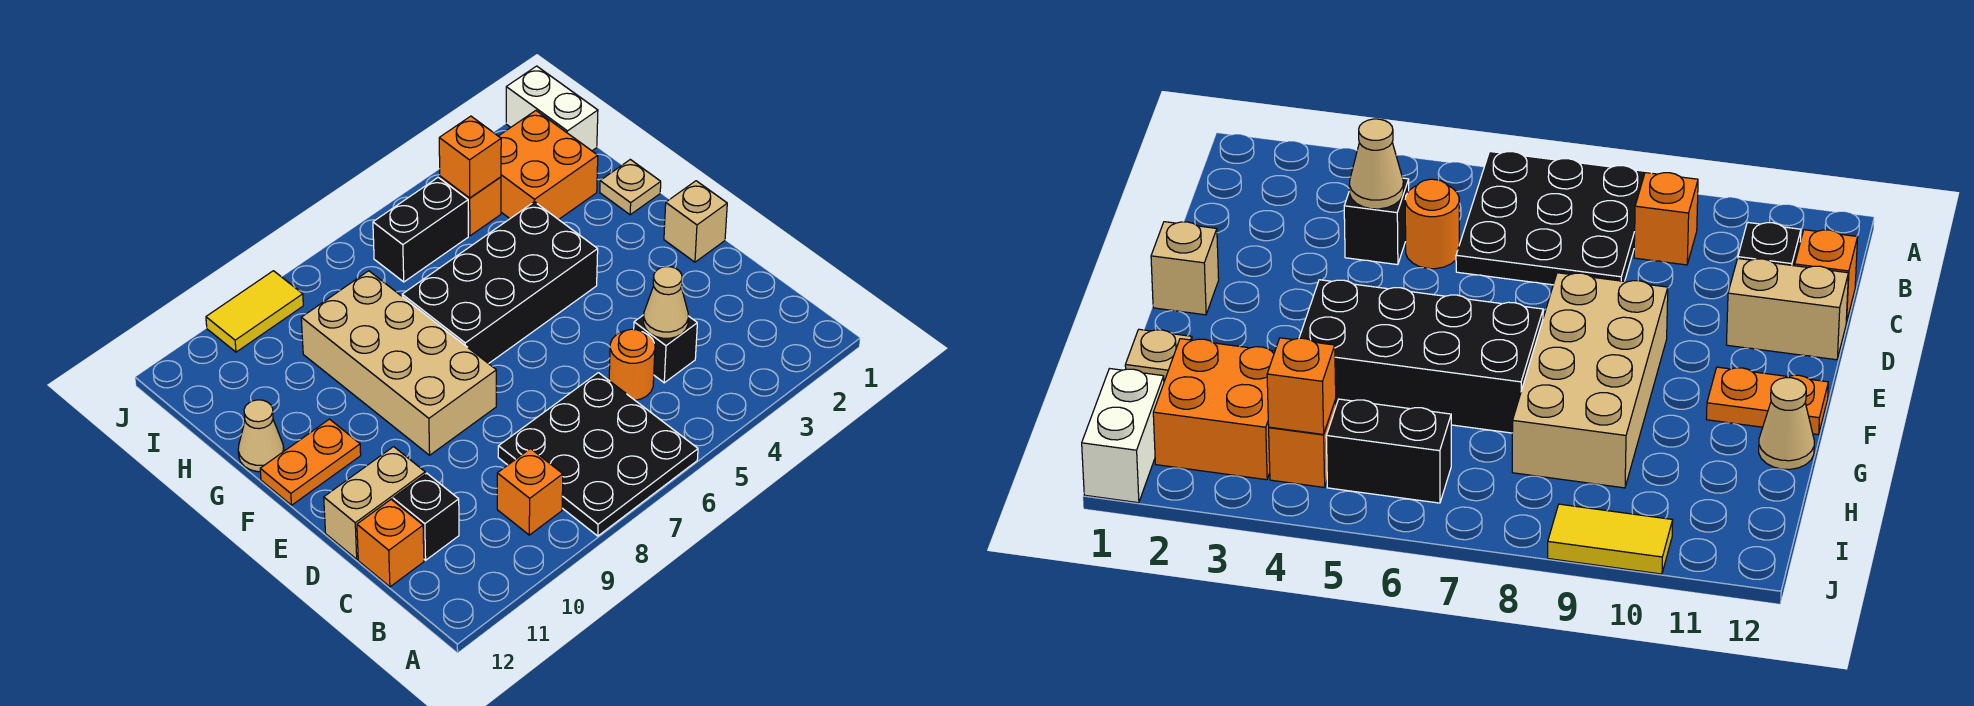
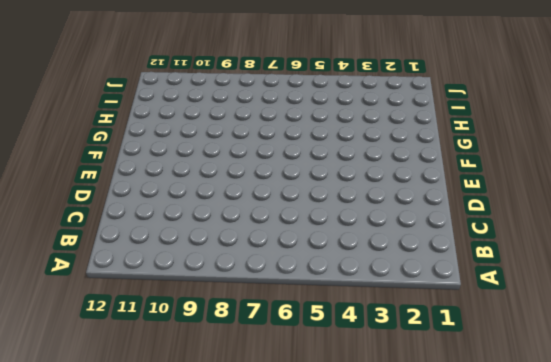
none -> black 3x3 plate [498,373,698,536]
none -> orange 1x1 brick [497,449,563,535]
none -> black 1x1 brick [634,315,697,383]

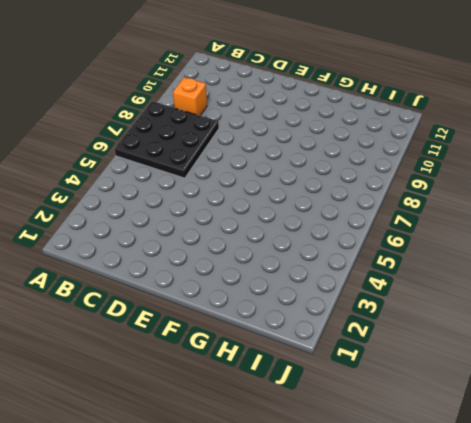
none -> black 1x1 brick [634,315,697,383]
none -> orange 1x1 round brick [609,329,655,400]
none -> black 1x1 brick [393,473,459,560]

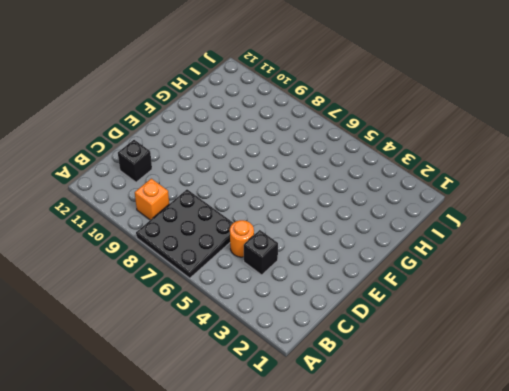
none -> orange 1x1 brick [357,499,424,587]
none -> tan 1x2 brick [324,447,425,559]
none -> tan 1x1 brick [664,181,727,262]

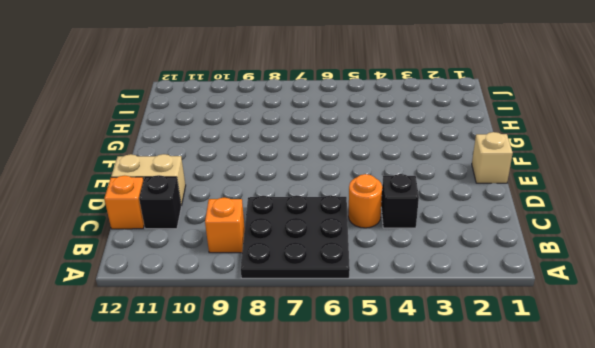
none -> tan 2x4 brick [301,271,496,455]
none -> black 2x4 brick [402,202,598,364]
none -> orange 1x2 plate [260,419,361,505]

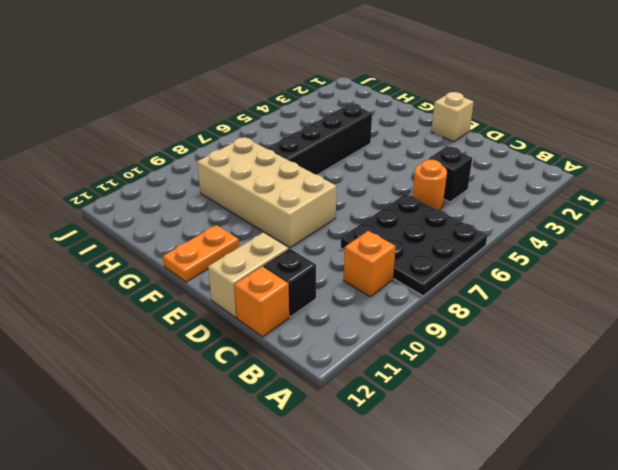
black 1x4 brick [267,103,372,175] -> black 2x4 brick [402,202,598,364]
none -> tan 1x1 plate [600,159,661,215]
none -> tan 1x1 cone [238,400,284,472]
none -> orange 2x2 brick [499,111,598,220]

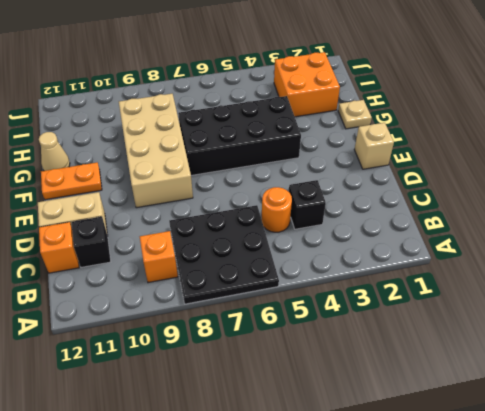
none -> white 1x2 brick [506,66,598,151]
none -> orange 1x1 brick [440,176,501,236]
none -> black 1x2 brick [373,177,468,282]

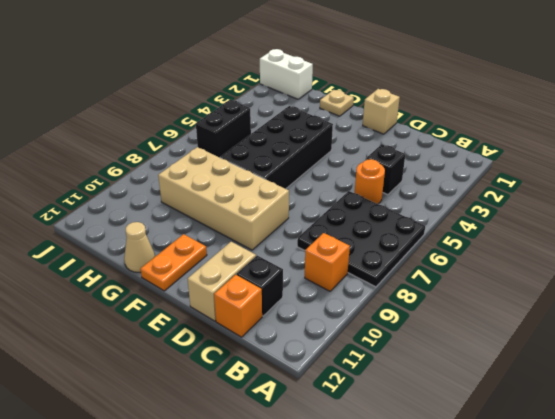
none -> orange 2x2 brick [499,111,598,220]
none -> orange 1x1 brick [440,176,501,236]
none -> yellow 1x2 tile [206,271,303,352]

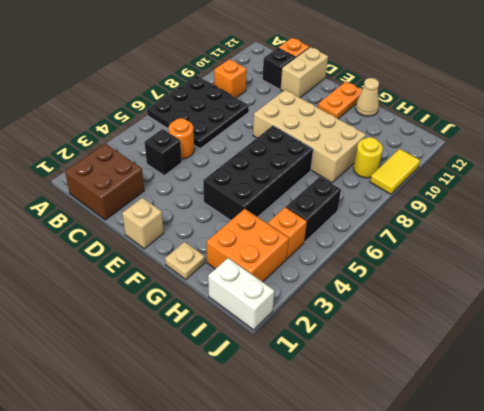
brown 2x2 brick [65,144,144,220] -> none
yellow 1x1 round brick [353,137,383,178] -> none
none -> tan 1x1 cone [644,267,688,338]
none -> orange 1x1 brick [439,116,501,198]

